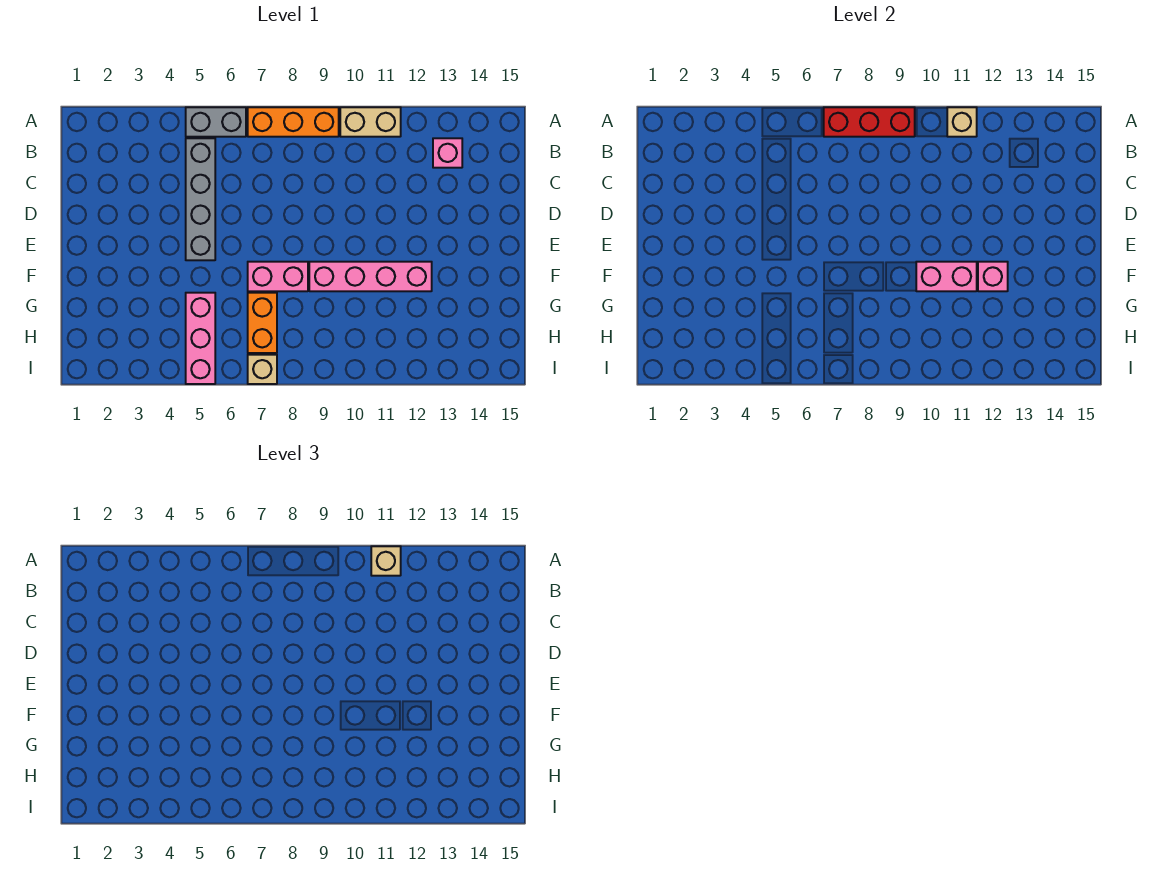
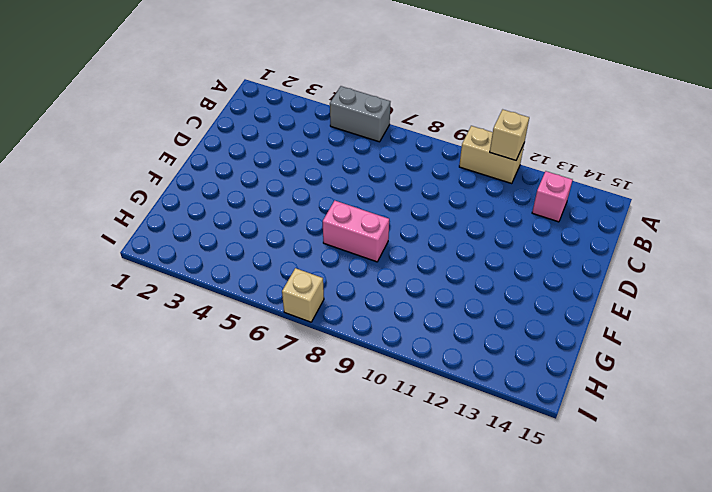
none -> orange 1x3 brick [248,107,339,137]
none -> grey 1x4 brick [186,138,215,260]
none -> pink 1x4 brick [309,262,432,291]

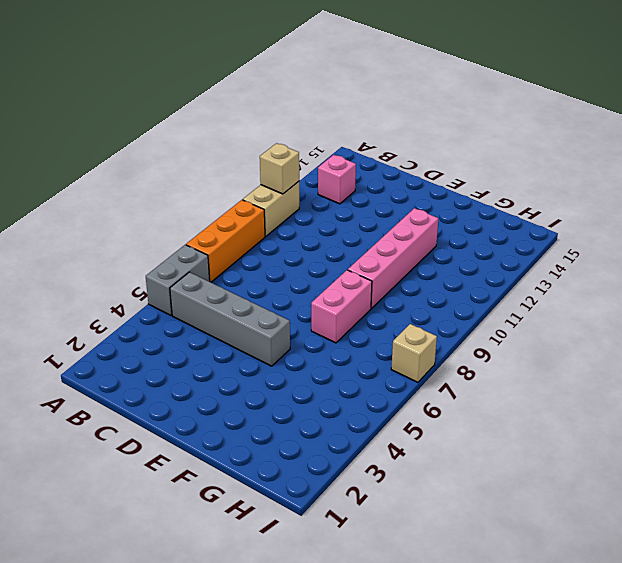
none -> pink 1x3 brick [186,293,215,384]
none -> orange 1x2 brick [248,293,277,353]
none -> red 1x3 brick [824,107,915,137]

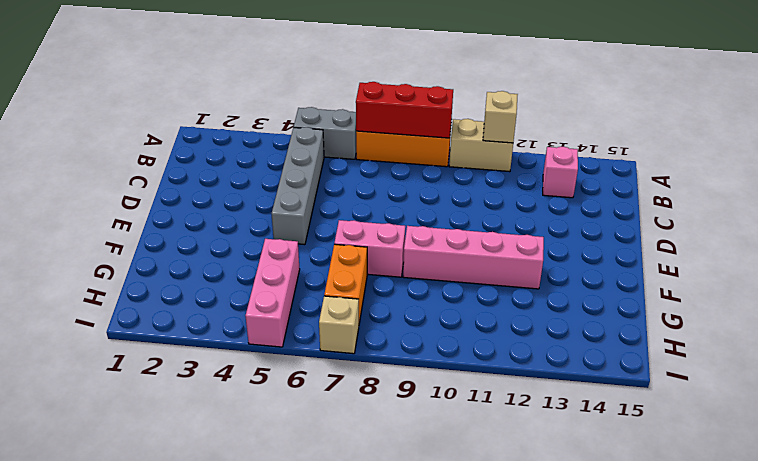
none -> pink 1x2 brick [916,262,977,291]
none -> pink 1x1 brick [978,262,1008,291]
none -> tan 1x1 brick [371,546,401,576]

